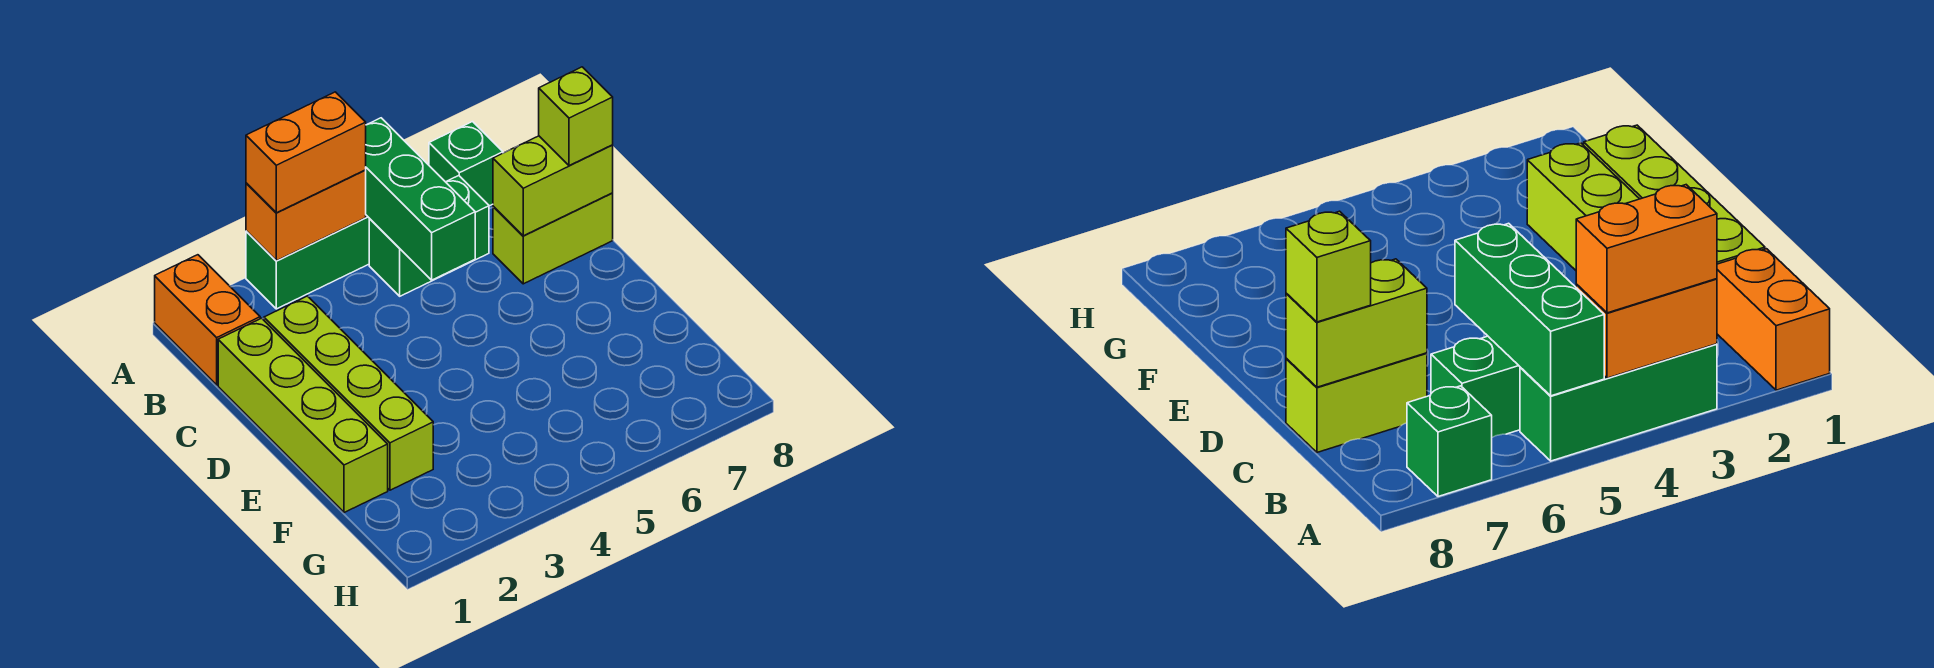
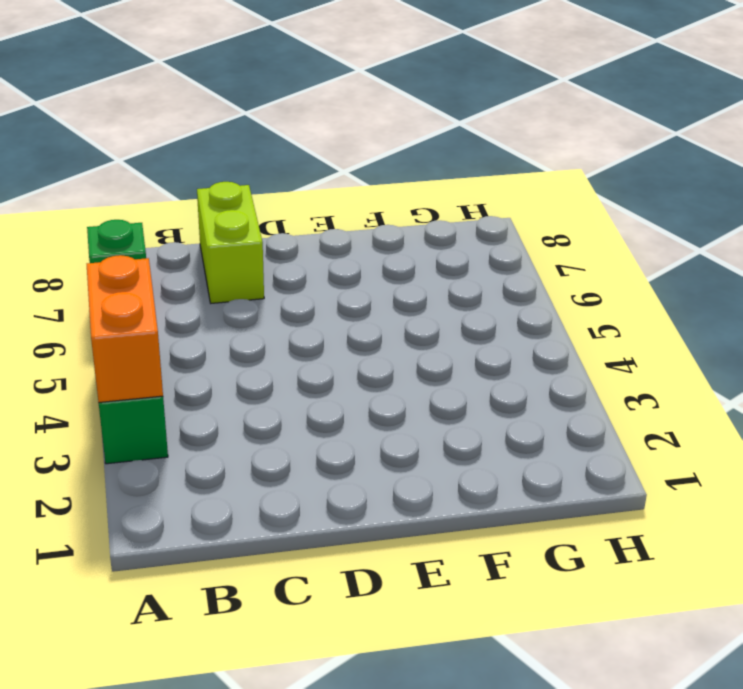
none -> orange 1x2 brick [155,255,260,385]
none -> green 1x2 brick [369,176,489,296]
none -> lime 1x4 brick [218,318,388,513]

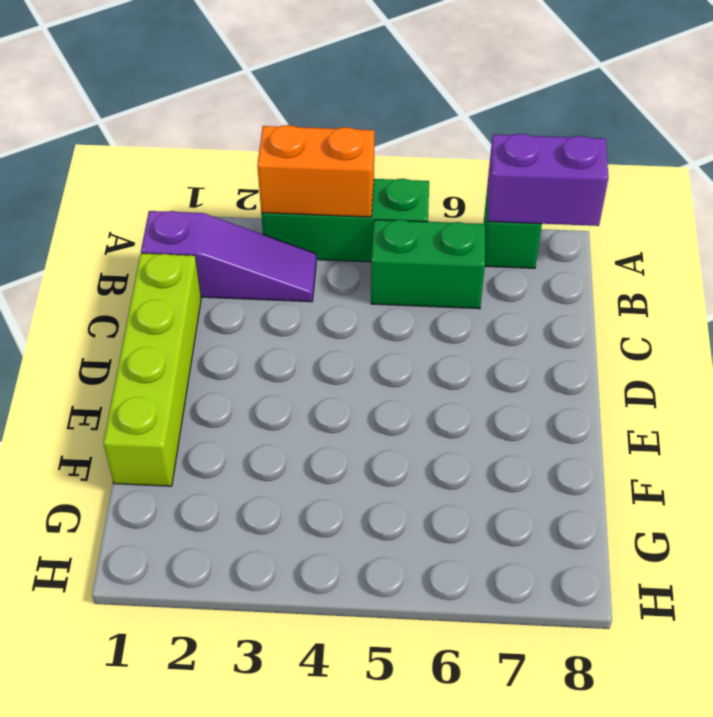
purple 1x2 brick [488,134,608,226] -> none
purple 1x3 slope [141,211,316,302] -> orange 1x2 brick [155,255,260,385]
none -> lime 1x4 brick [264,296,433,490]
none -> lime 1x2 brick [493,193,613,284]
none -> green 1x3 brick [366,118,475,280]

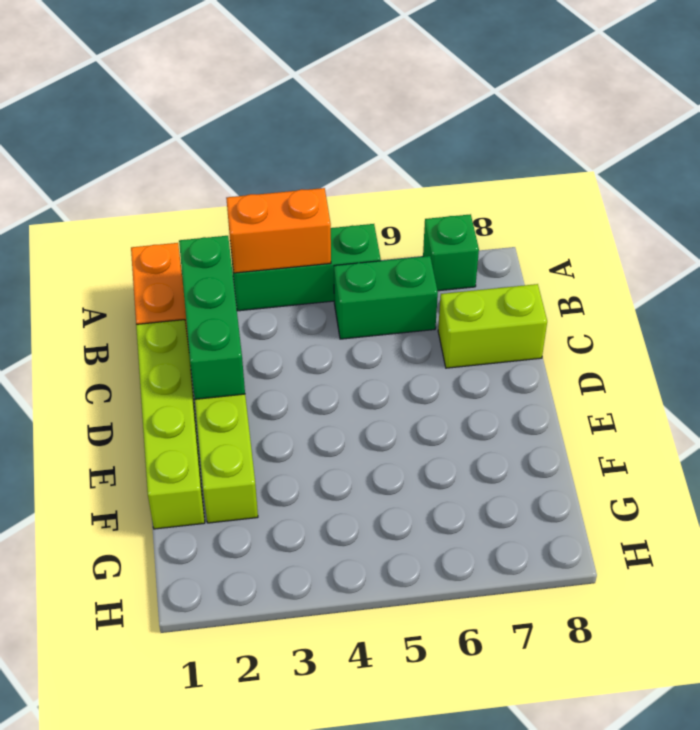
green 1x3 brick [179,236,245,399] -> green 1x3 brick moved to [366,118,475,280]
none -> lime 1x2 brick [493,136,613,236]
none -> orange 1x2 brick [246,92,366,213]
none -> lime 1x1 brick [539,67,613,166]

